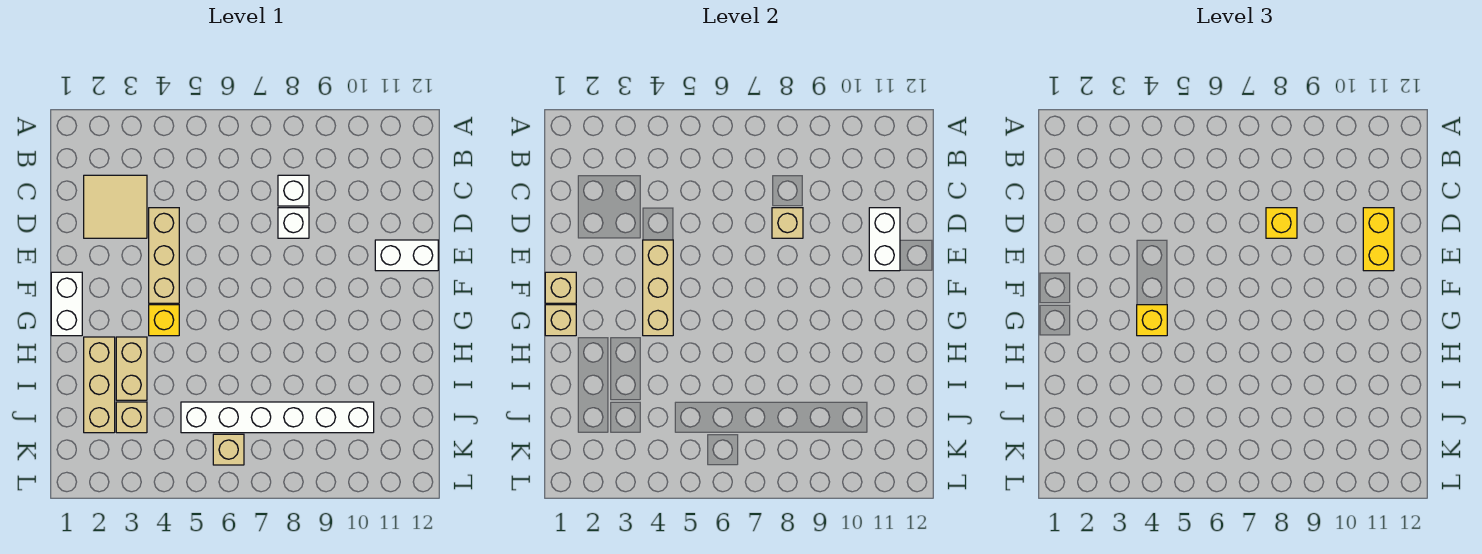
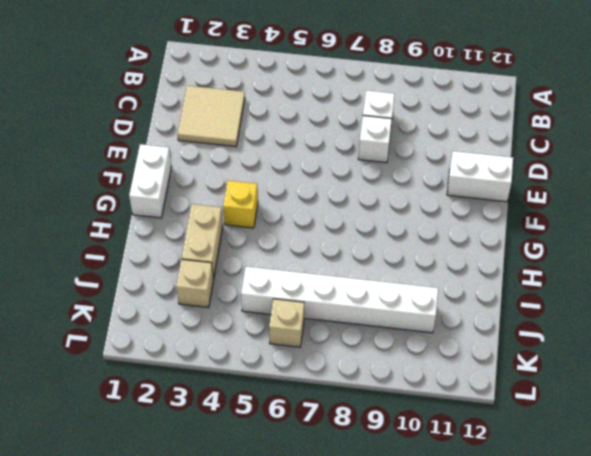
none -> tan 1x3 brick [149,208,179,303]
none -> tan 1x3 brick [84,337,115,433]
none -> tan 1x1 brick [772,208,803,238]

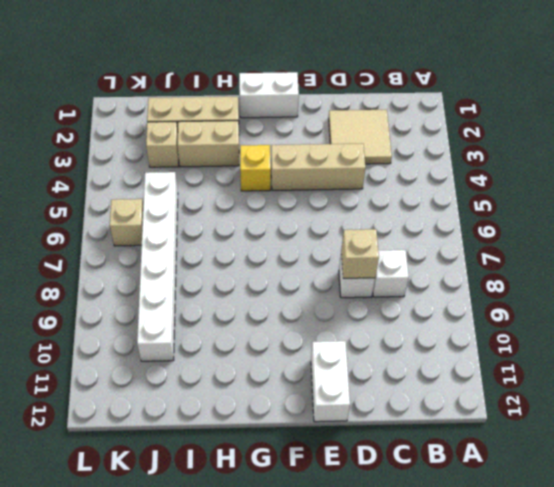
none -> white 1x2 brick [869,208,900,271]
none -> tan 1x3 brick [643,240,673,336]
none -> tan 1x1 brick [545,272,576,303]

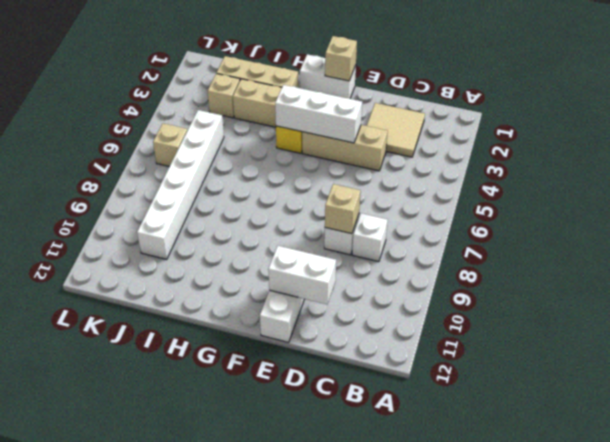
white 1x3 brick [275,85,362,143] -> tan 1x3 brick [643,240,673,336]
none -> tan 1x1 brick [545,305,576,336]
none -> yellow 1x1 brick [1266,208,1297,238]
none -> yellow 1x2 brick [1363,208,1394,271]

